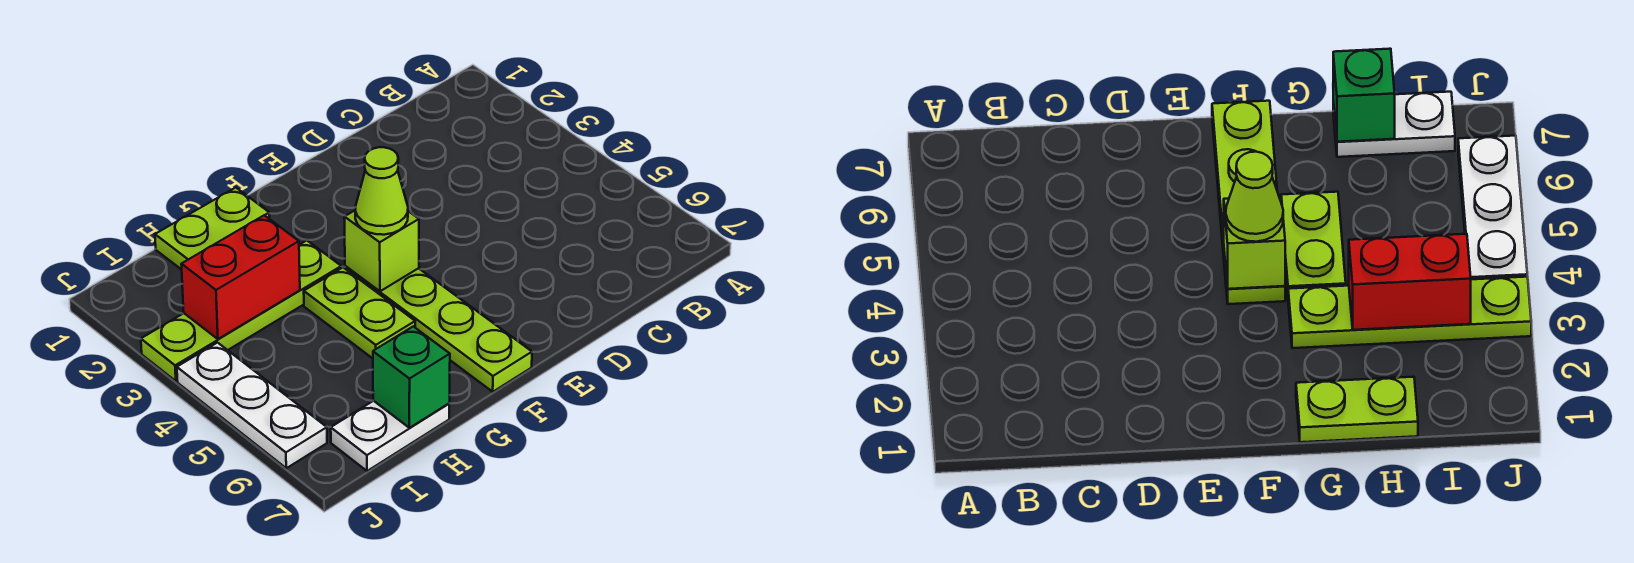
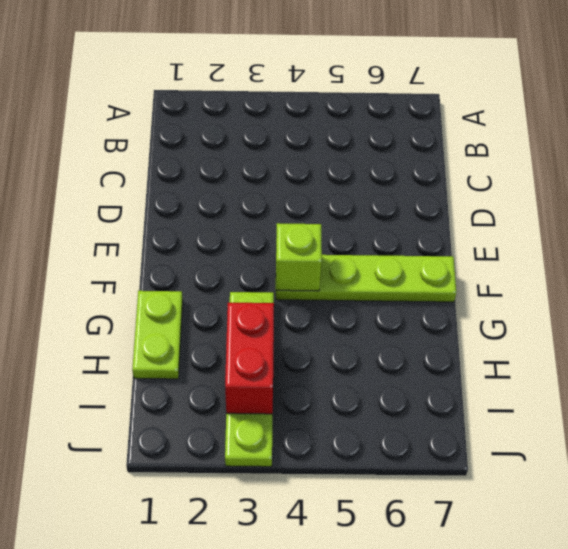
none -> lime 1x2 plate [304,268,415,358]
none -> white 1x2 plate [331,401,449,471]

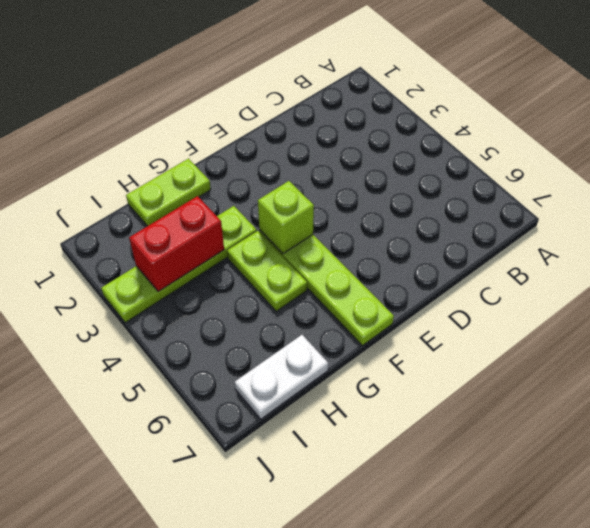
none -> white 1x3 plate [177,343,327,468]
none -> green 1x1 brick [373,326,450,428]

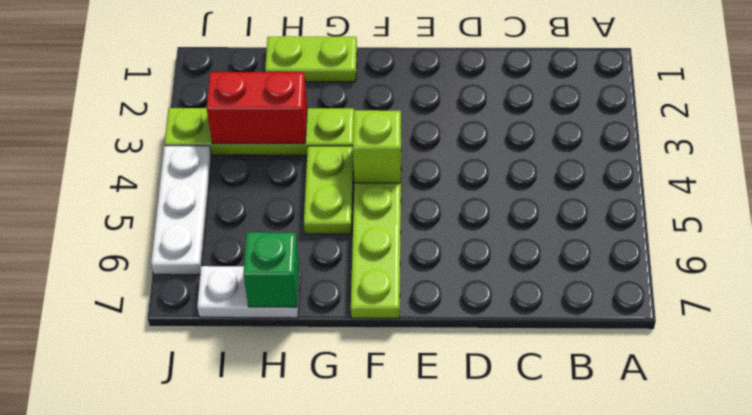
none -> lime 1x1 cone [355,147,408,235]

